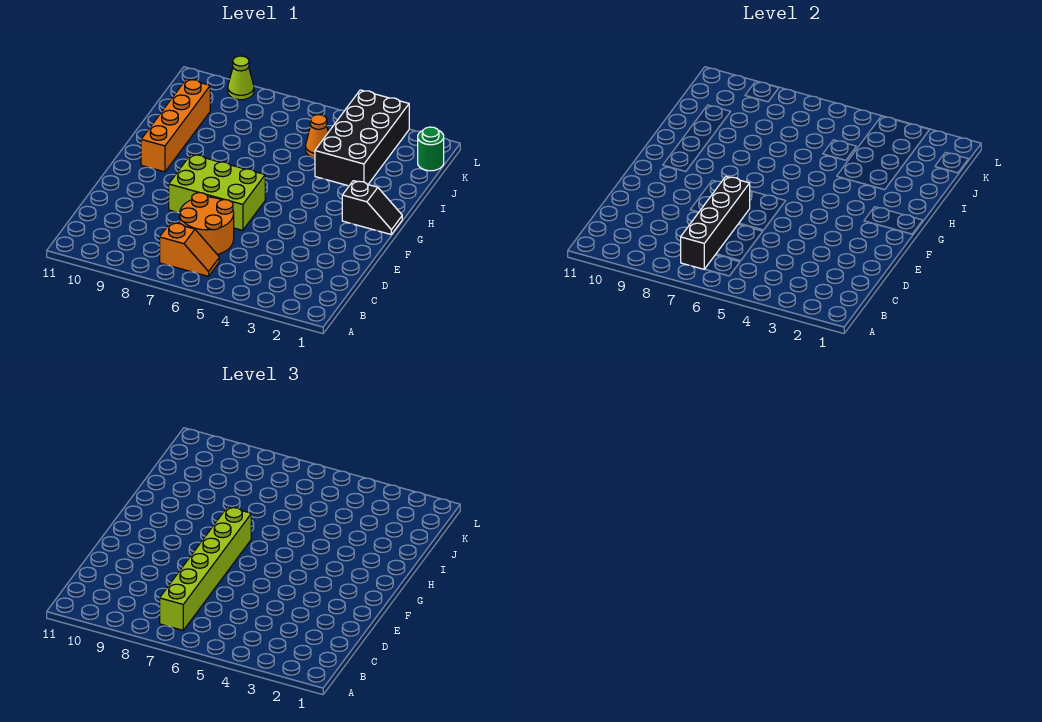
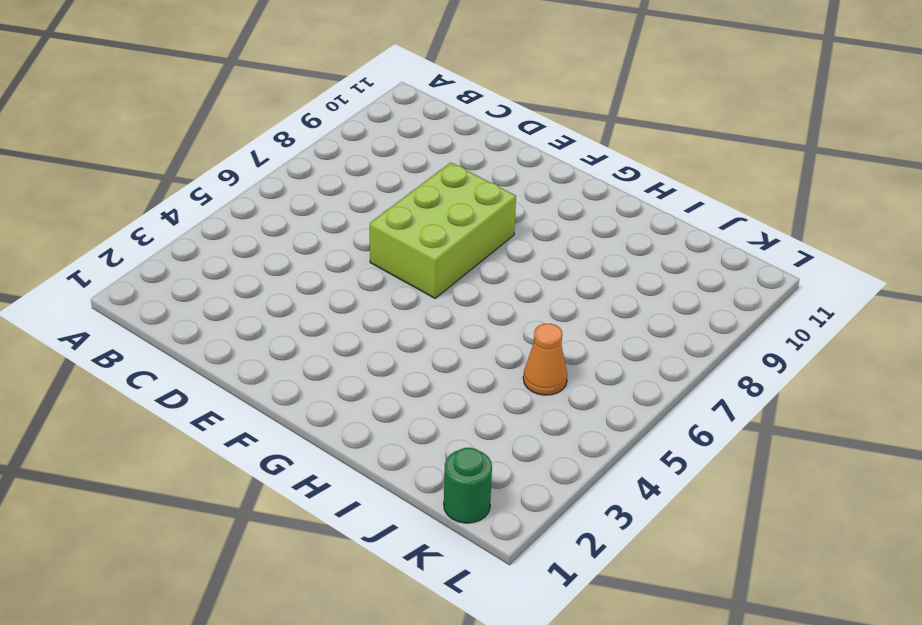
none -> orange 1x2 slope [160,222,219,276]
none -> orange 2x2 round brick [180,193,234,254]

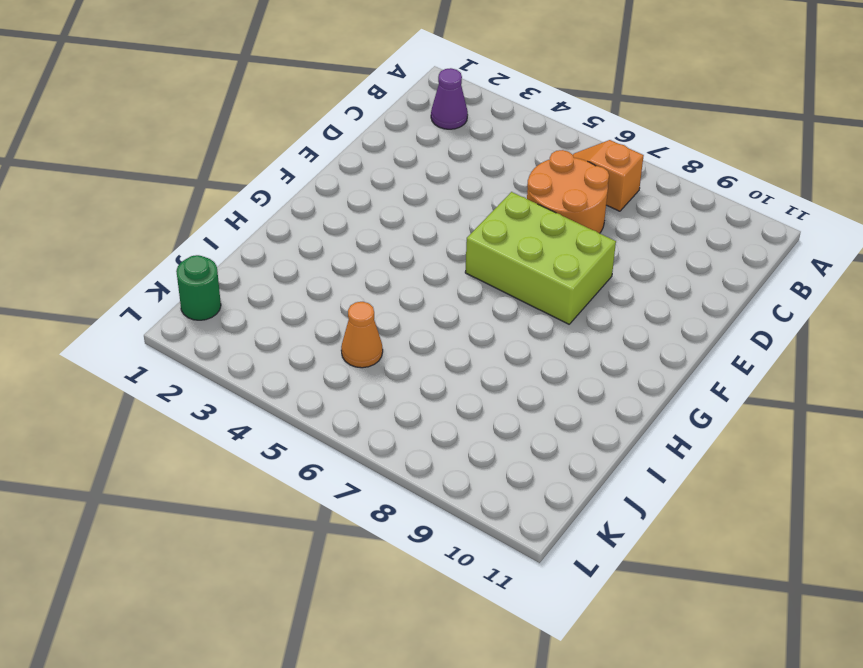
purple 1x1 cone [431,68,468,129] -> none
none -> black 1x2 slope [342,181,402,234]
none -> orange 1x4 brick [141,79,210,172]

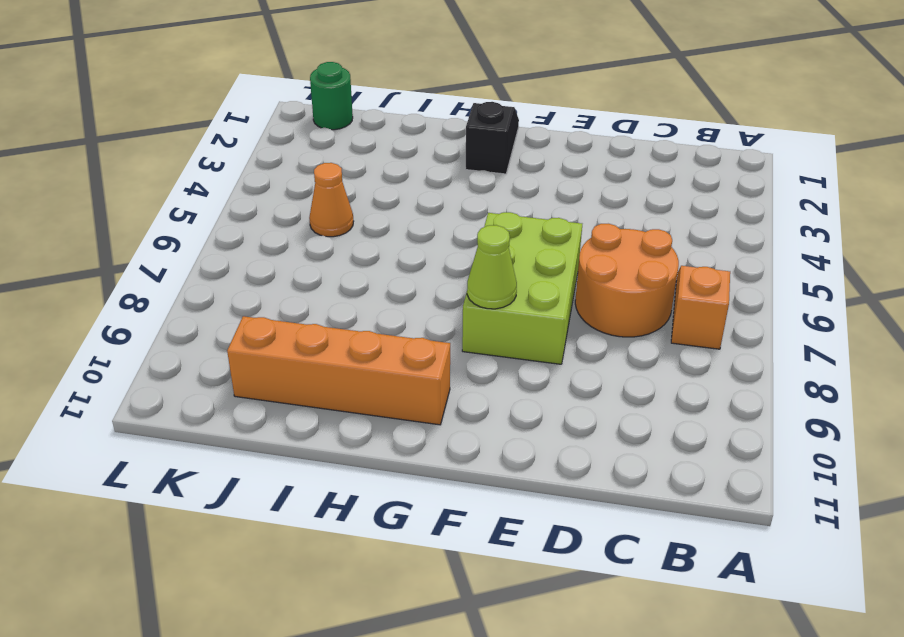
lime 1x1 cone [467,225,517,309] -> lime 1x1 cone moved to [228,56,254,100]
none -> black 2x4 brick [315,90,409,186]
none -> black 1x4 brick [681,177,750,269]

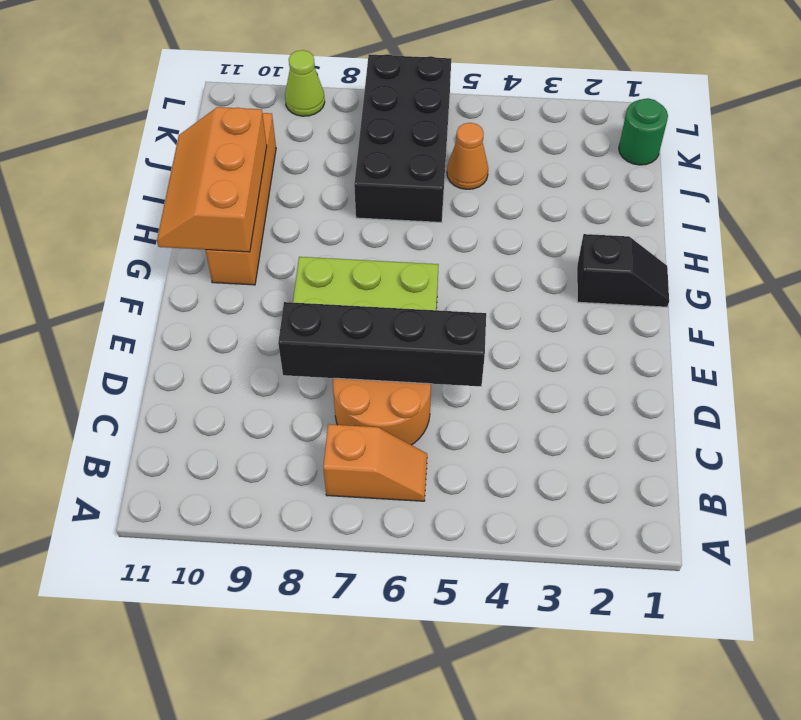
black 1x4 brick [278,302,486,386] -> black 1x4 brick turned to [681,177,750,269]
orange 2x3 slope [157,107,267,252] -> none
black 2x4 brick [354,54,451,222] -> black 2x4 brick moved to [315,90,409,186]
none -> lime 1x6 brick [160,507,251,630]

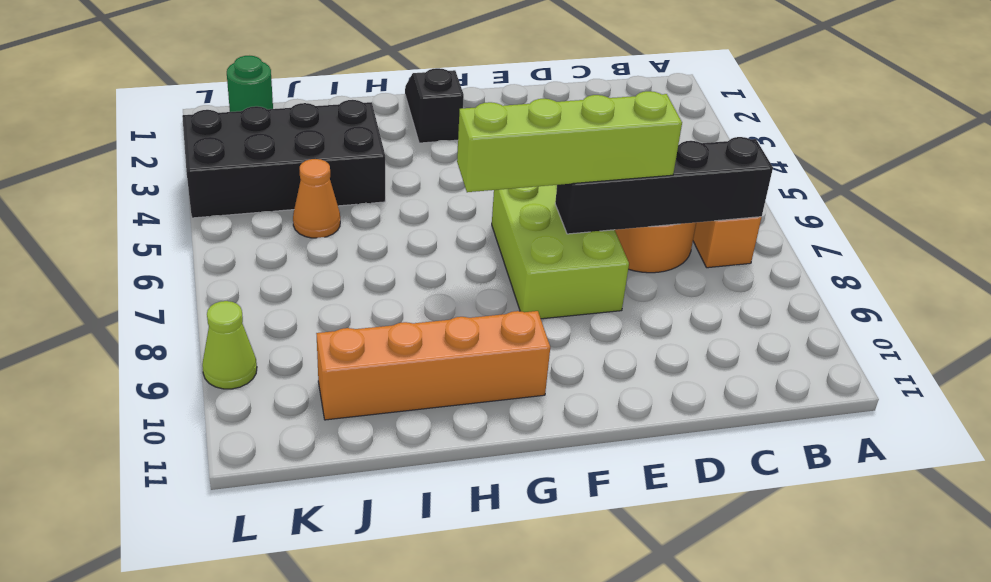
lime 1x4 brick [457,91,682,192] -> lime 1x6 brick [160,507,251,630]

